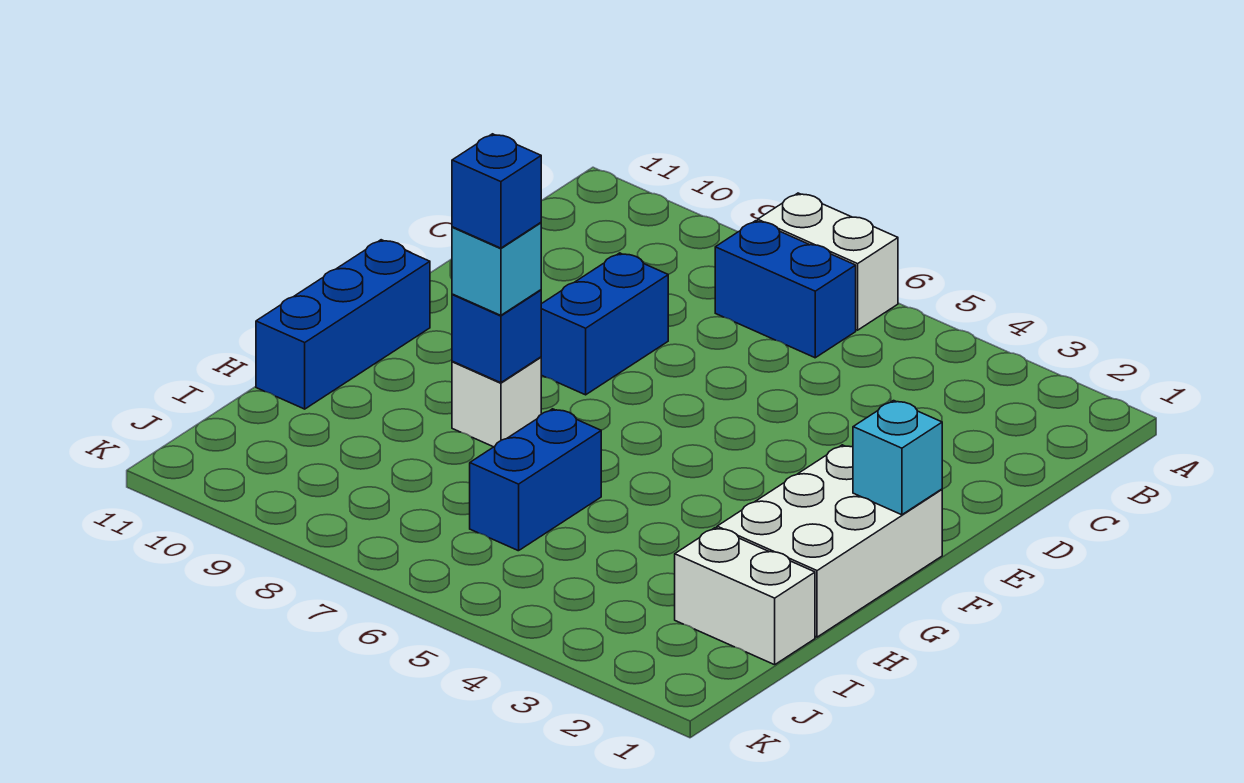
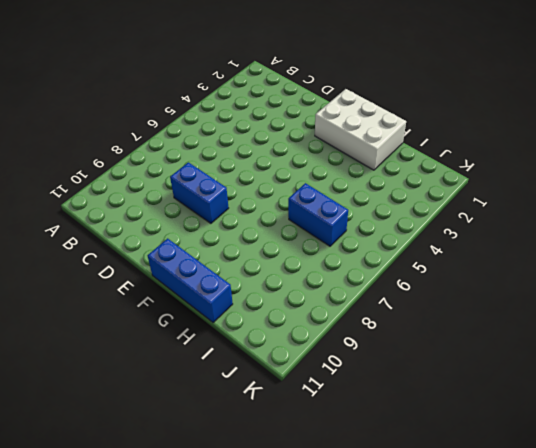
none -> white 1x2 brick [758,193,898,330]
none -> blue 1x2 brick [715,221,856,358]
none -> white 1x1 brick [452,357,541,447]

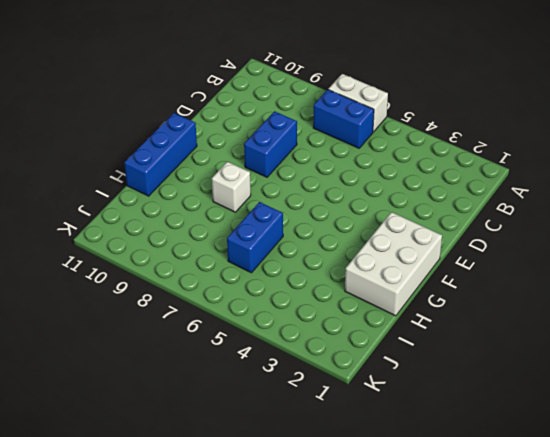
none -> white 1x2 brick [675,528,815,665]
none -> cyan 1x1 brick [853,401,942,515]
none -> blue 1x1 brick [452,290,541,383]

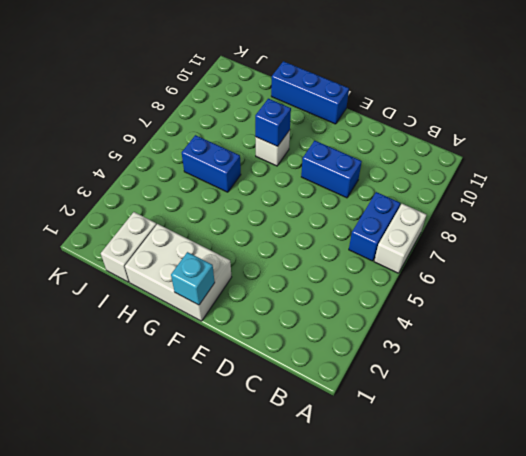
none -> cyan 1x1 brick [452,223,541,315]
none -> blue 1x1 brick [452,134,541,248]

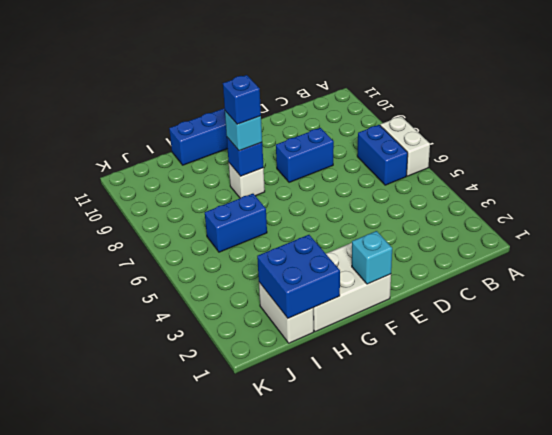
blue 2x2 brick [257,235,340,318] -> none

